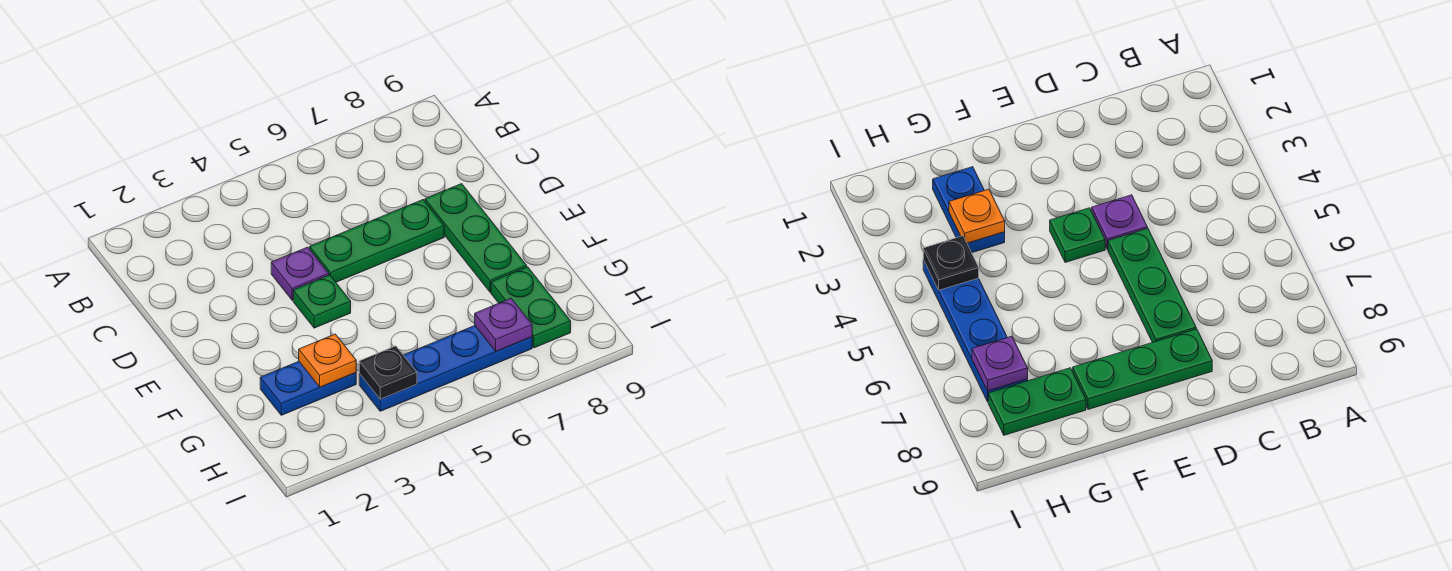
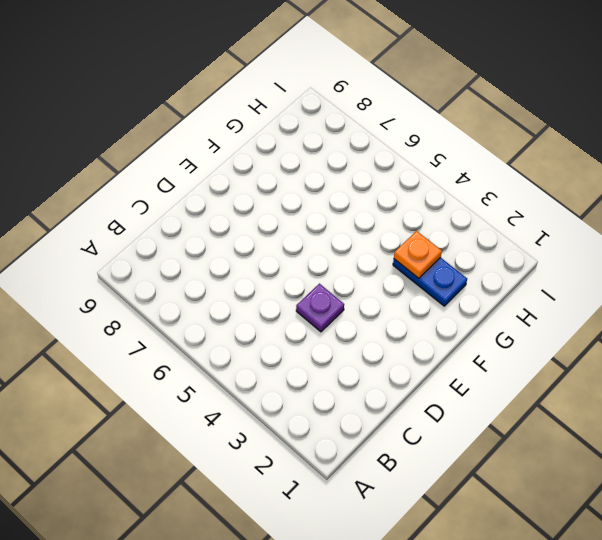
none -> green 1x3 plate [310,200,444,282]
none -> green 1x3 plate [425,184,527,292]

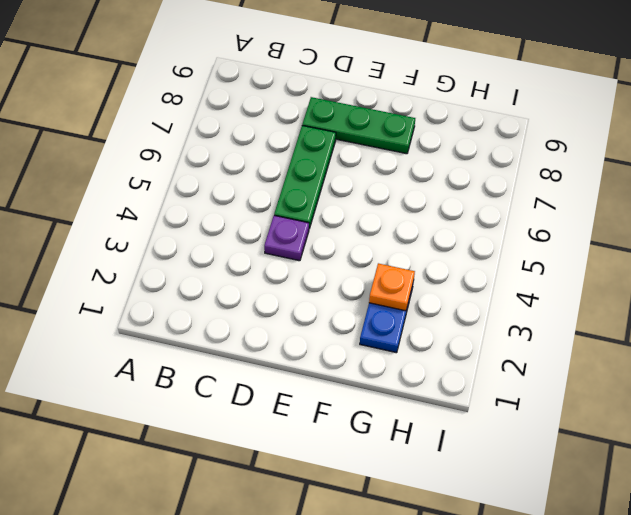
none -> green 1x1 plate [293,275,351,328]
none -> green 1x2 plate [491,267,571,348]

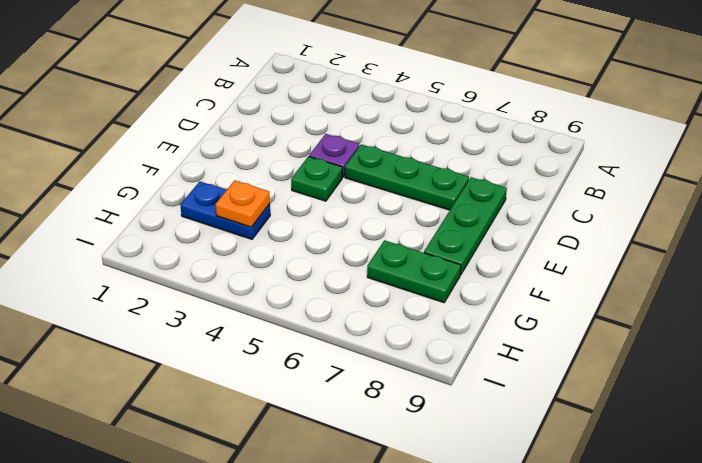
green 1x2 plate [367,240,461,303] -> green 1x2 plate turned to [491,267,571,348]
none -> blue 1x4 plate [359,326,532,411]
none -> black 1x1 plate [359,346,417,399]

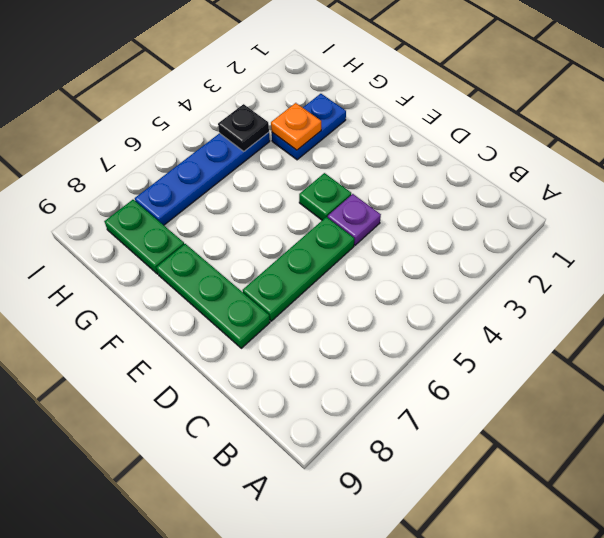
none -> purple 1x1 plate [475,298,532,351]

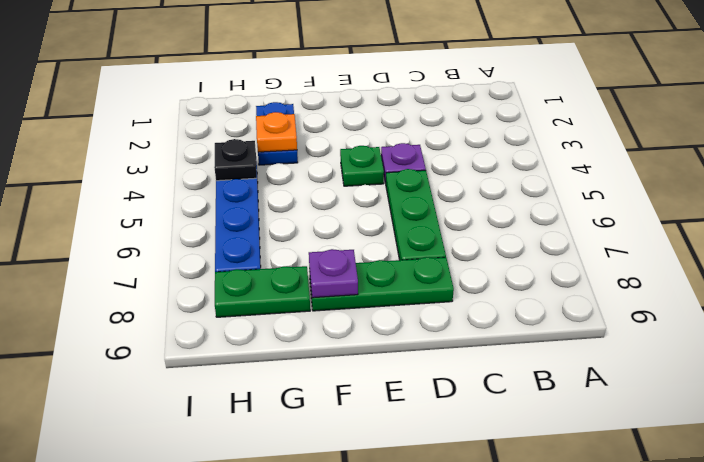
purple 1x1 plate [309,249,358,298] -> purple 1x1 plate moved to [475,298,532,351]

